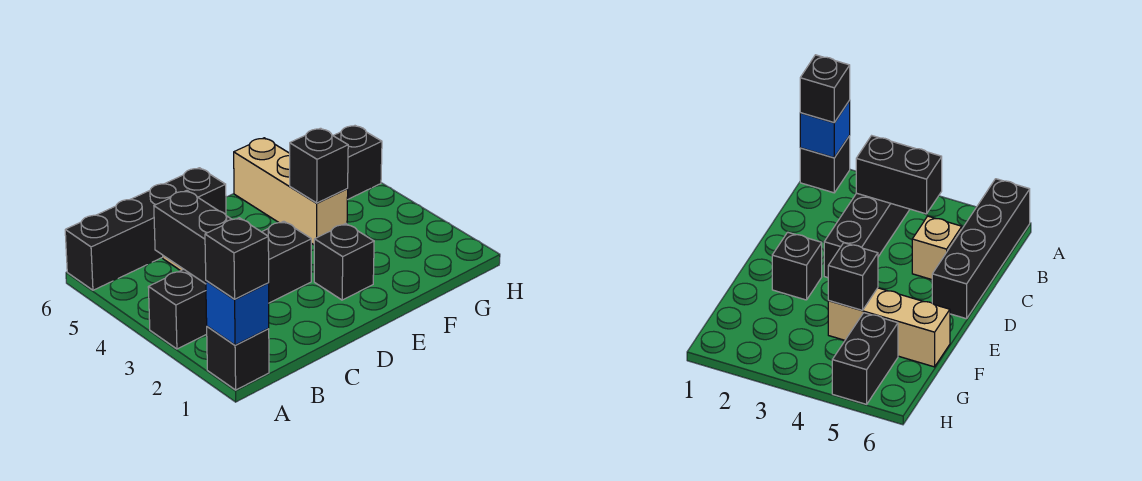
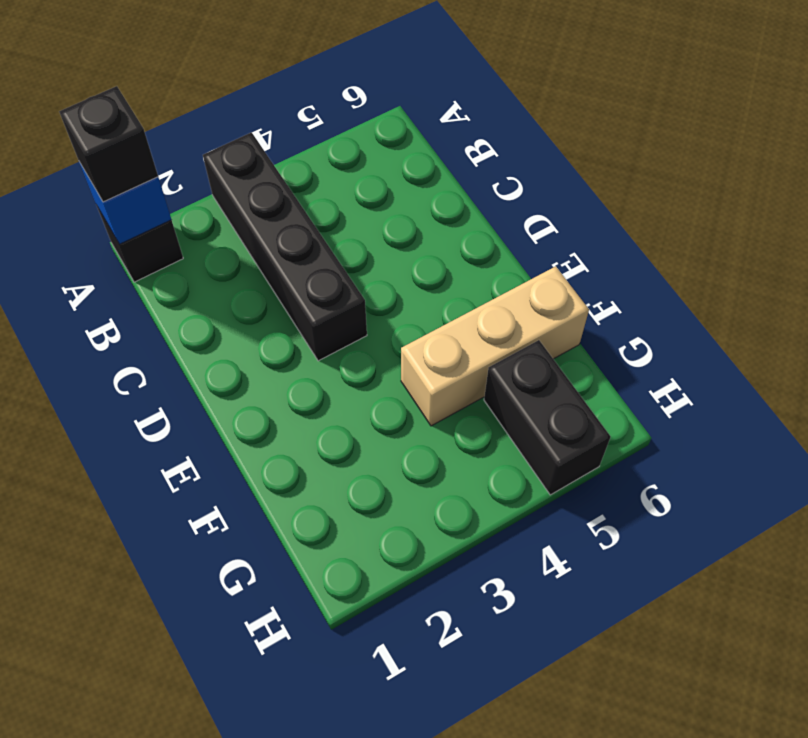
none -> black 1x4 brick [65,168,226,290]
none -> tan 1x1 brick [912,216,962,280]

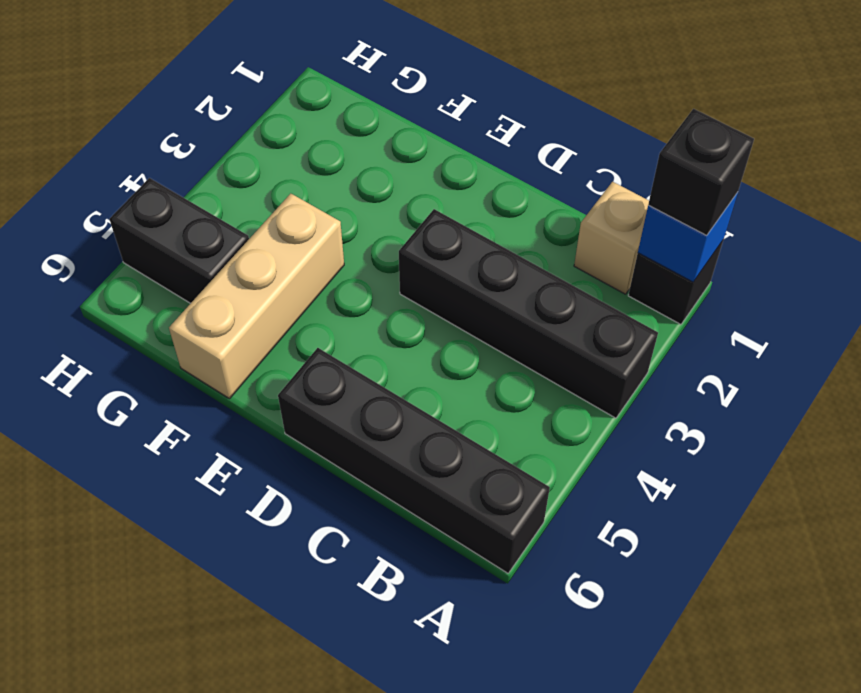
tan 1x1 brick [574,182,649,294] -> tan 1x1 brick moved to [912,216,962,280]
none -> black 1x1 brick [314,224,374,300]
none -> black 1x2 brick [154,191,232,284]

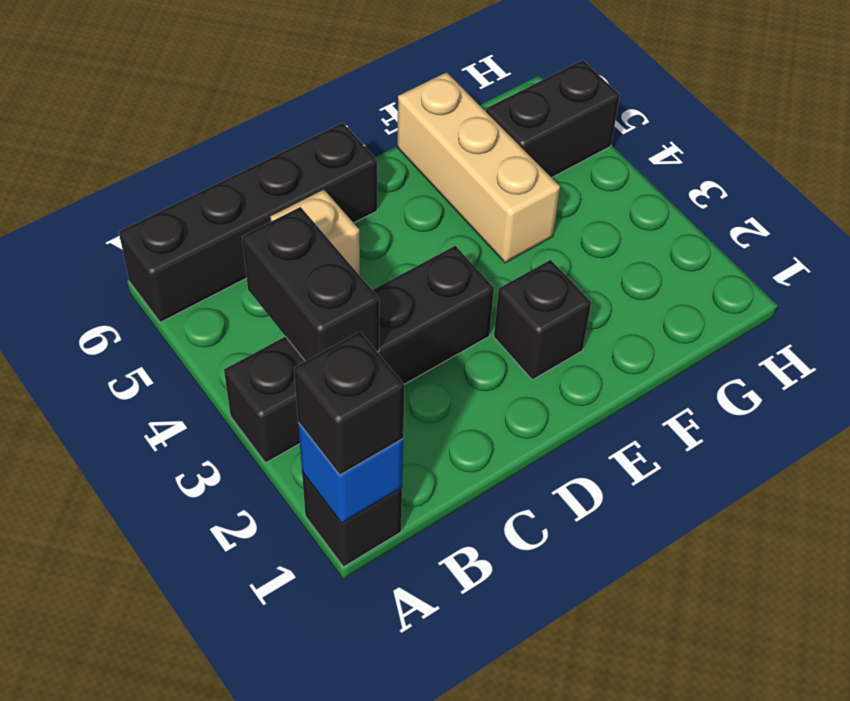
none -> black 1x1 brick [290,128,348,203]

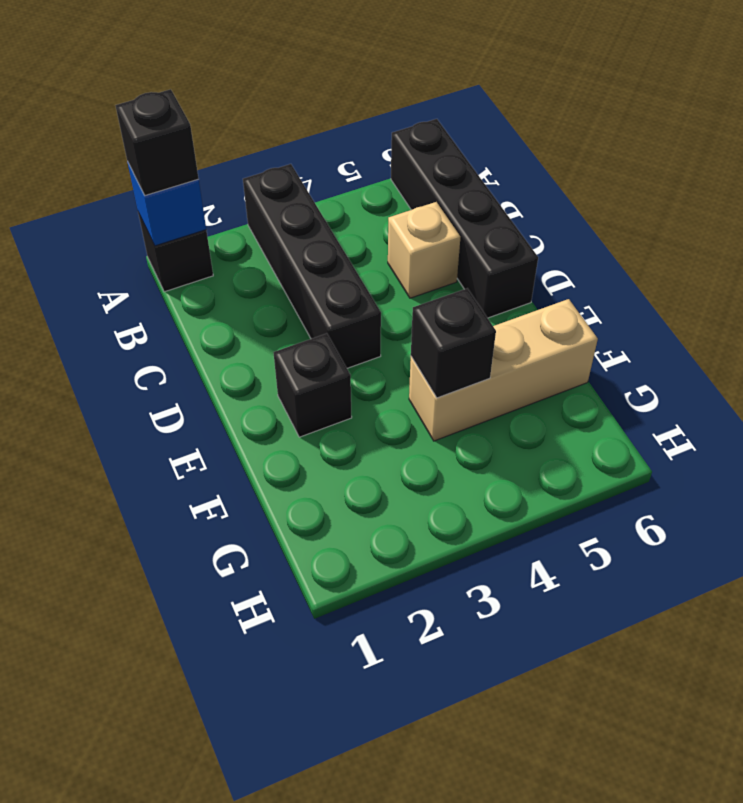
none -> black 1x2 brick [333,126,382,200]
none -> black 1x2 brick [154,191,232,284]

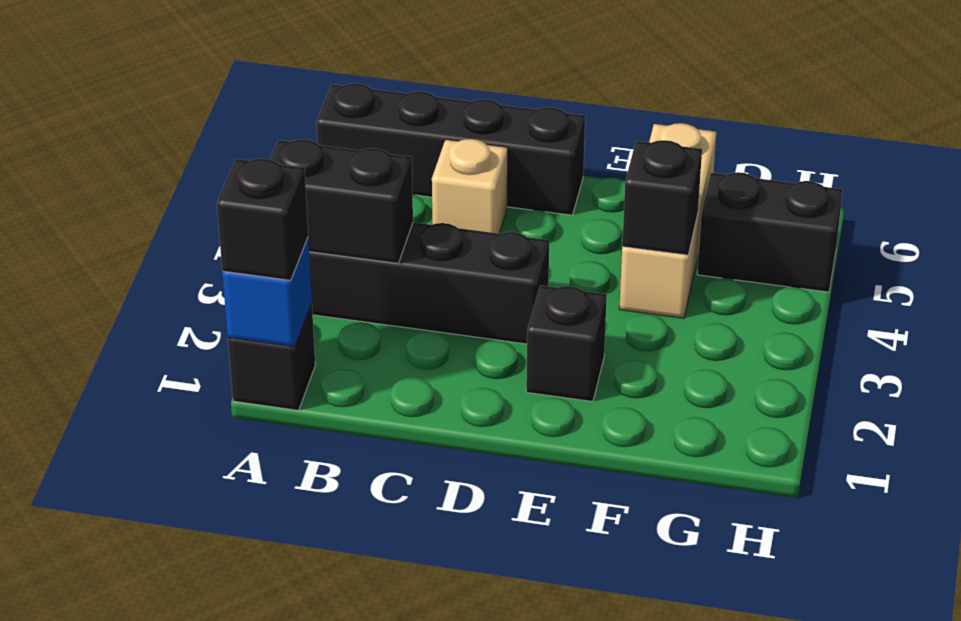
black 1x2 brick [270,139,413,263] -> black 1x2 brick turned to [154,191,232,284]

